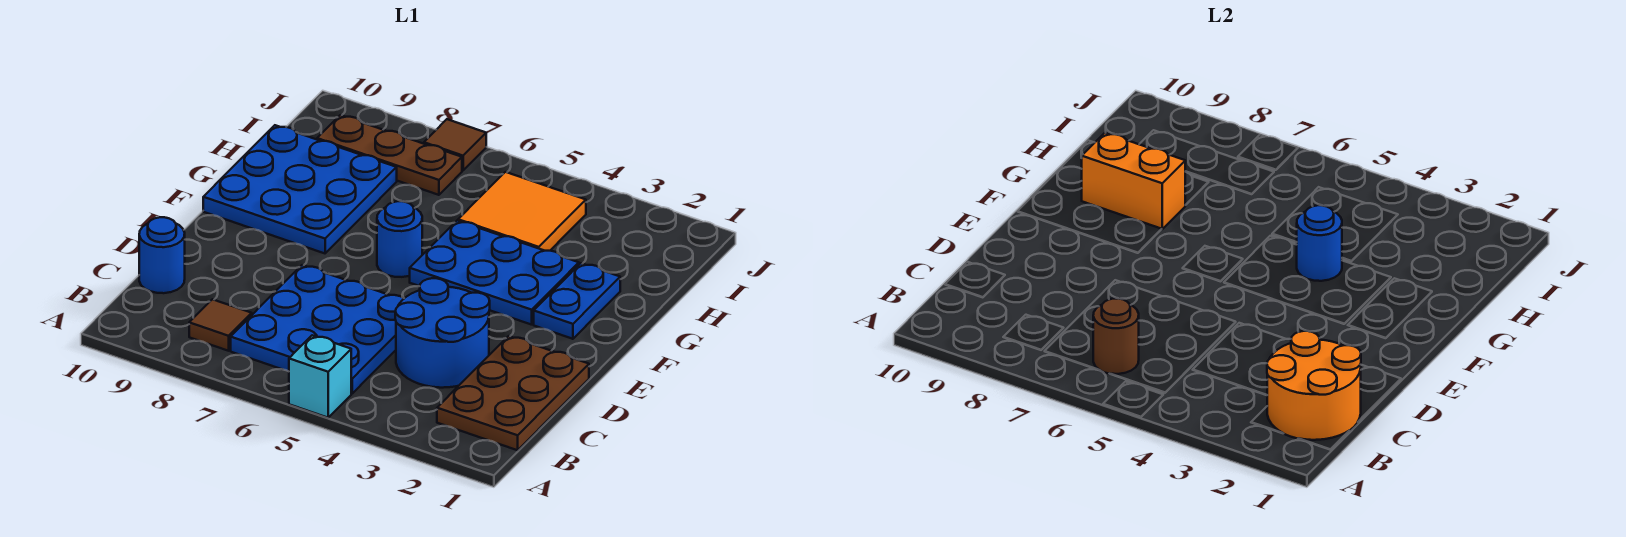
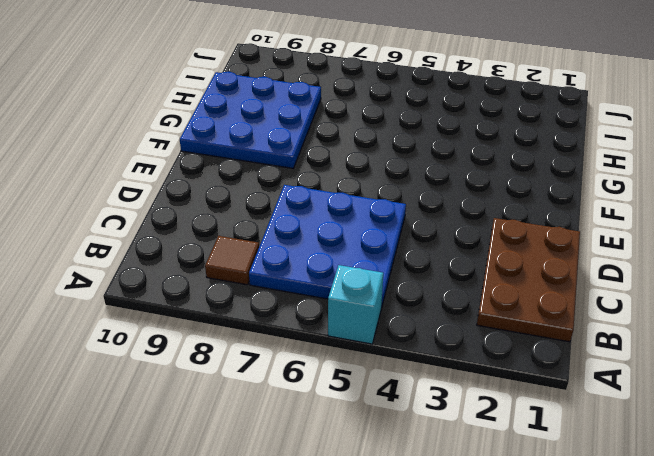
none -> blue 2x2 round brick [395,278,490,388]
none -> blue 1x1 round brick [139,217,185,293]
none -> blue 1x2 plate [534,263,620,339]

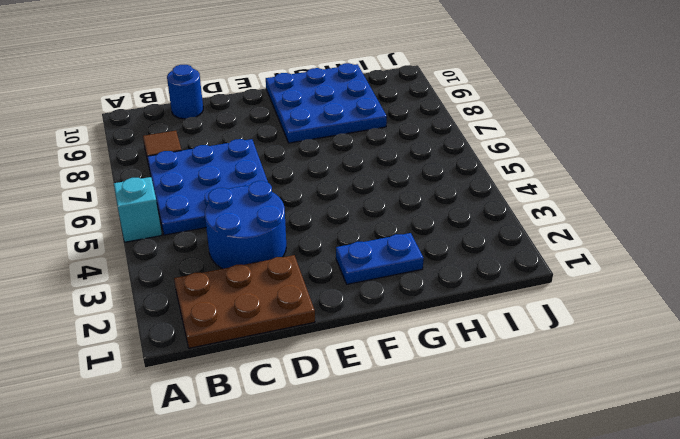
none -> blue 2x3 plate [410,221,579,325]
none -> blue 1x1 round brick [377,201,422,277]
none -> orange 2x2 tile [458,172,586,251]

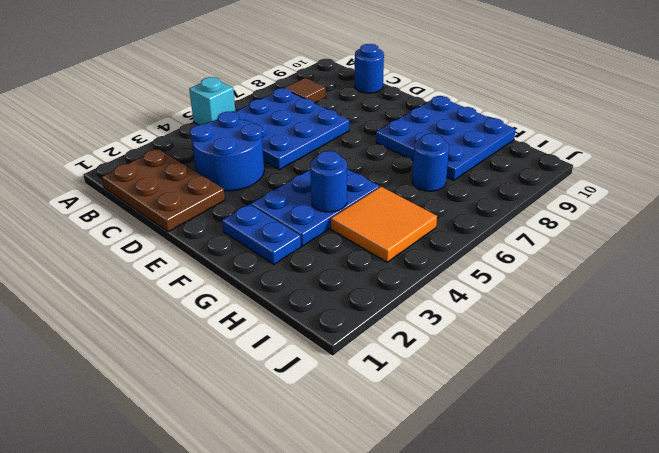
blue 1x1 round brick [412,134,449,191] -> blue 1x1 round brick moved to [377,201,422,277]
none -> brown 1x3 plate [317,115,462,195]
none -> brown 1x1 tile [424,119,486,171]
none -> orange 2x2 round brick [1267,331,1361,440]

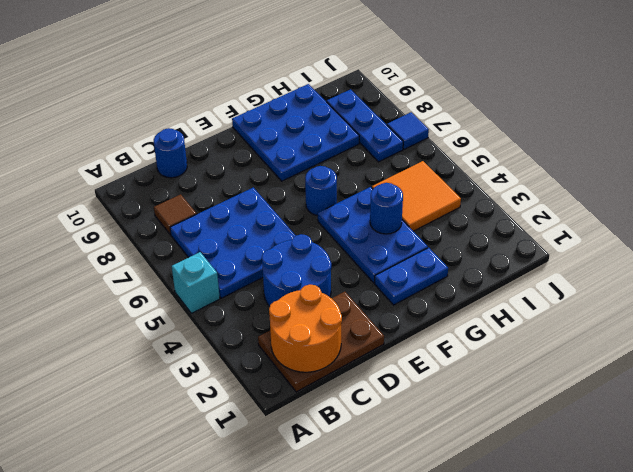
blue 1x3 plate [327,89,403,162] -> brown 1x3 plate [317,115,462,195]
blue 1x1 tile [387,112,429,149] -> brown 1x1 tile [424,119,486,171]
none -> brown 1x1 round brick [1093,299,1139,374]
none -> orange 1x2 brick [1082,133,1186,229]

